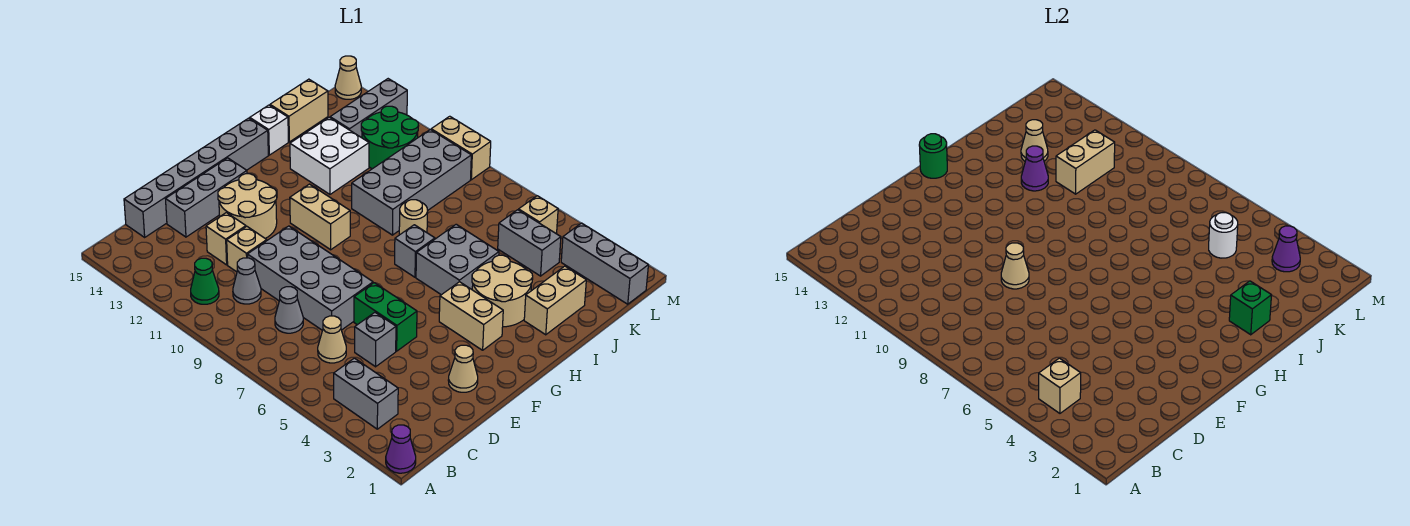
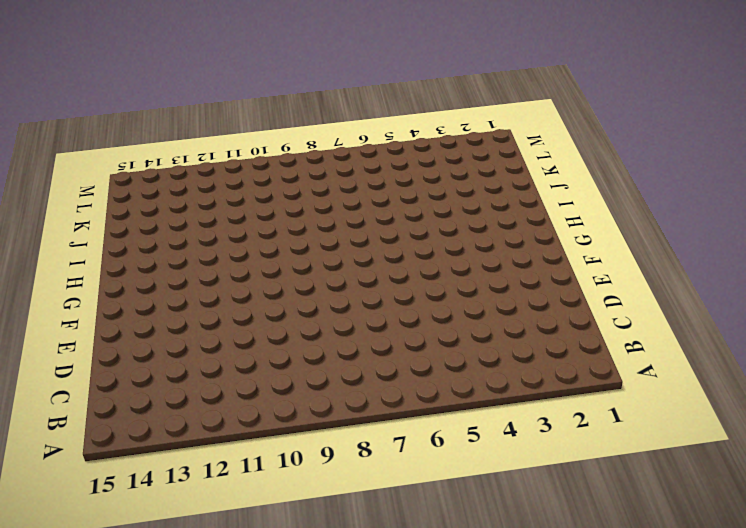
none -> purple 1x1 cone [386,425,416,473]
none -> grey 1x2 brick [334,358,398,429]
none -> green 1x1 cone [191,258,219,304]
none -> tan 1x1 cone [318,316,346,363]

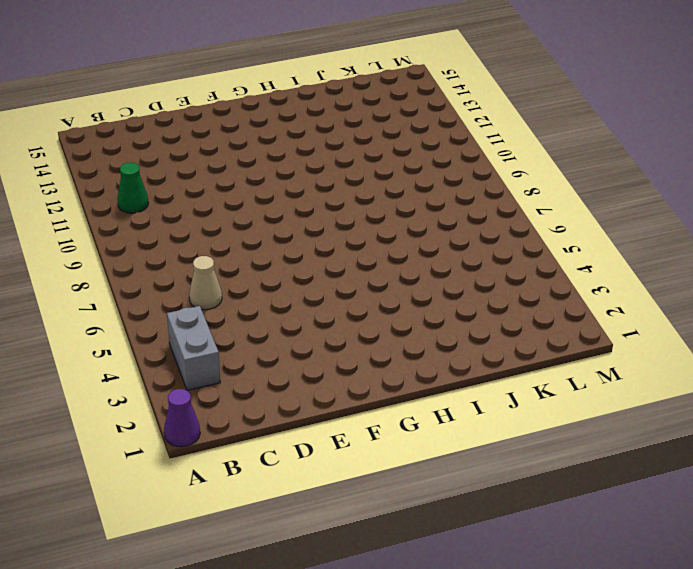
none -> grey 1x1 cone [275,287,303,333]
none -> grey 1x1 cone [233,258,261,304]
none -> grey 1x6 brick [124,118,268,237]
none -> grey 1x1 brick [355,313,396,367]

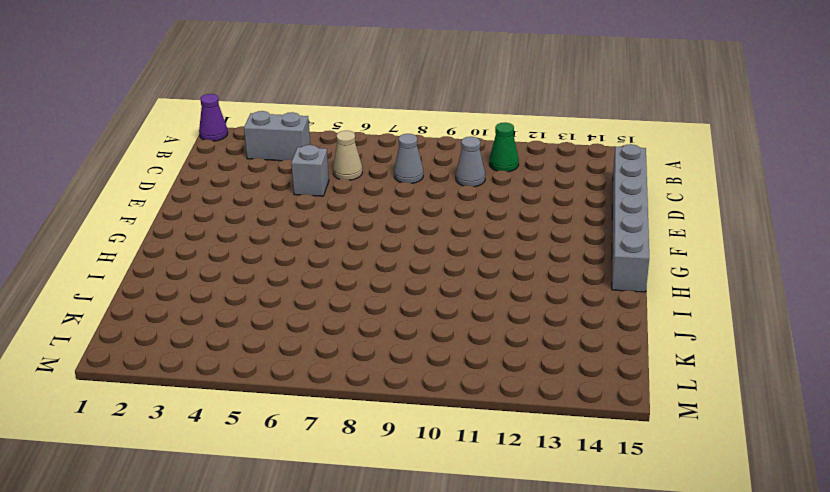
none -> grey 2x4 brick [247,226,373,330]
none -> tan 1x1 brick [227,227,267,272]
none -> tan 1x1 brick [206,213,246,265]
none -> grey 1x3 brick [166,158,247,237]

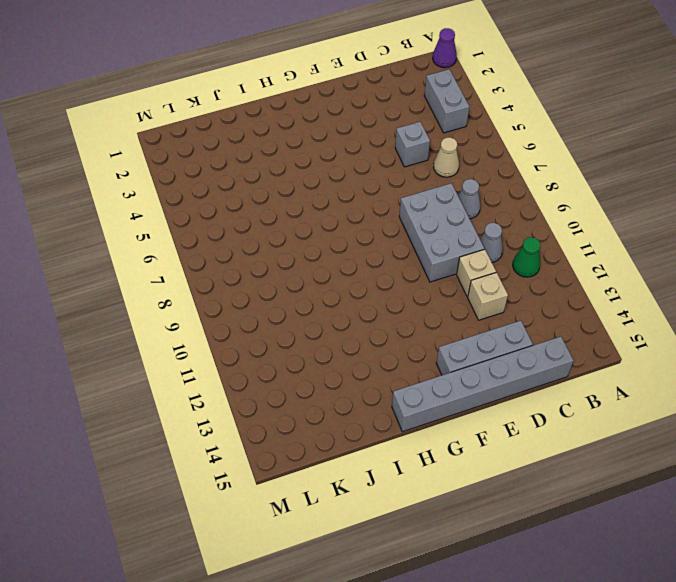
grey 2x3 brick [399,183,484,282] -> grey 2x4 brick [247,226,373,330]
none -> tan 1x1 cone [448,345,478,392]
none -> green 1x2 brick [354,283,417,351]
none -> tan 2x2 round brick [218,174,277,239]
none -> tan 1x2 brick [439,282,503,350]

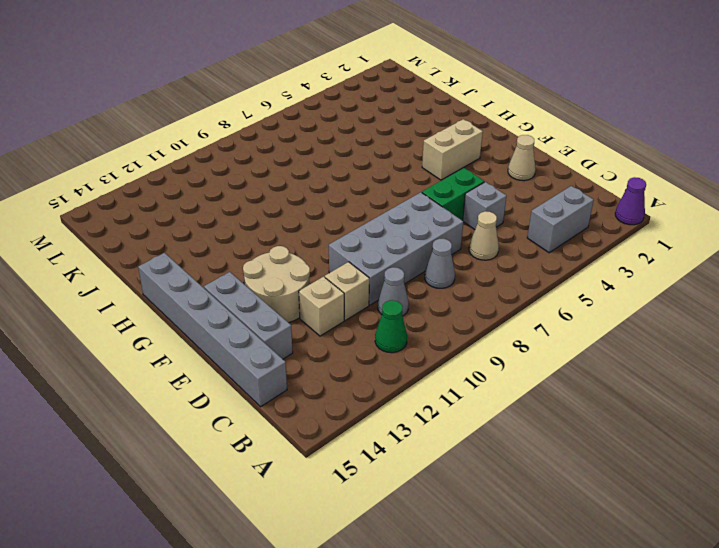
none -> tan 1x2 brick [290,184,350,250]
none -> tan 2x2 round brick [472,255,533,327]
none -> grey 2x2 brick [416,224,499,295]
none -> grey 1x1 brick [395,225,435,277]

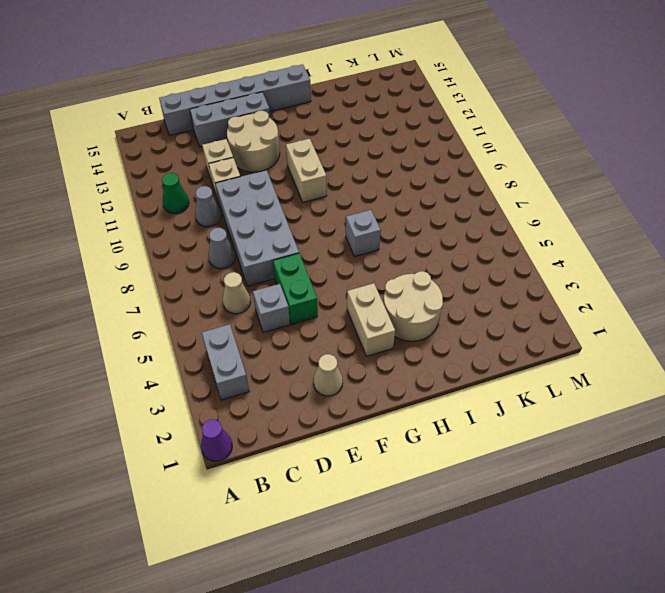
none -> grey 2x2 brick [416,224,499,295]
none -> tan 1x2 brick [524,266,586,335]
none -> tan 1x1 round brick [399,200,428,235]
none -> grey 2x4 brick [352,130,471,235]

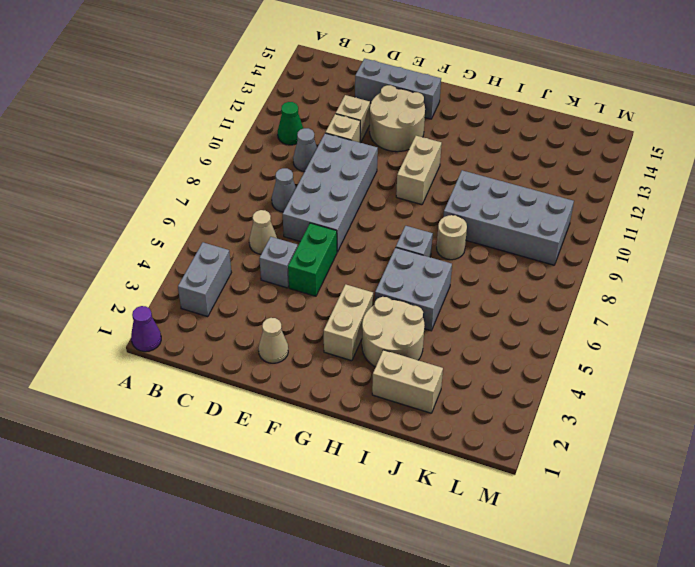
none -> grey 1x6 brick [124,118,268,237]
none -> white 2x2 brick [290,118,369,194]
none -> white 1x1 brick [250,105,288,155]
none -> tan 1x2 brick [270,79,328,142]

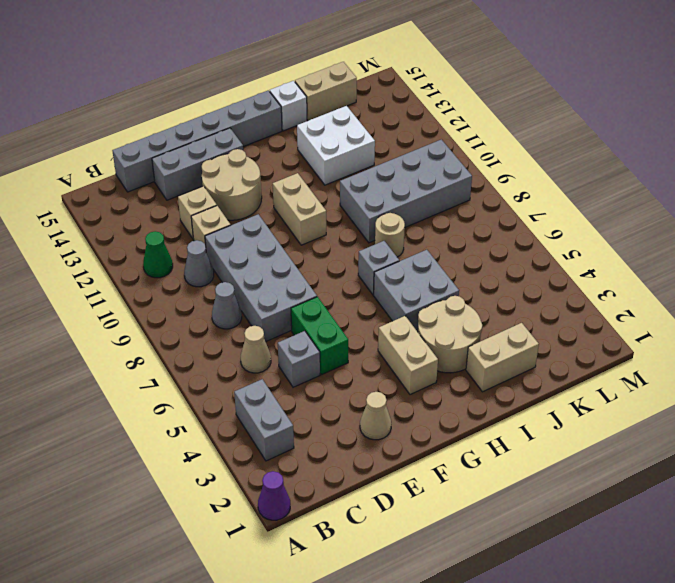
none -> grey 1x2 brick [498,210,561,276]
none -> green 2x2 round brick [361,106,419,169]
none -> grey 1x3 brick [330,79,407,138]
none -> grey 1x3 brick [561,223,648,304]

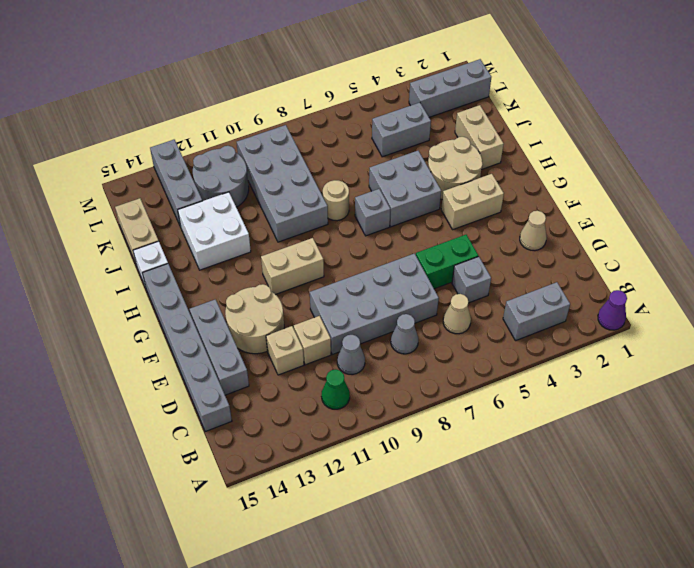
grey 2x2 round brick [193,146,249,207] -> green 2x2 round brick [361,106,419,169]
none -> tan 1x1 brick [519,196,558,234]
none -> tan 1x2 brick [431,116,491,180]
none -> tan 1x1 cone [335,56,361,99]
none -> tan 1x1 brick [1039,358,1081,413]

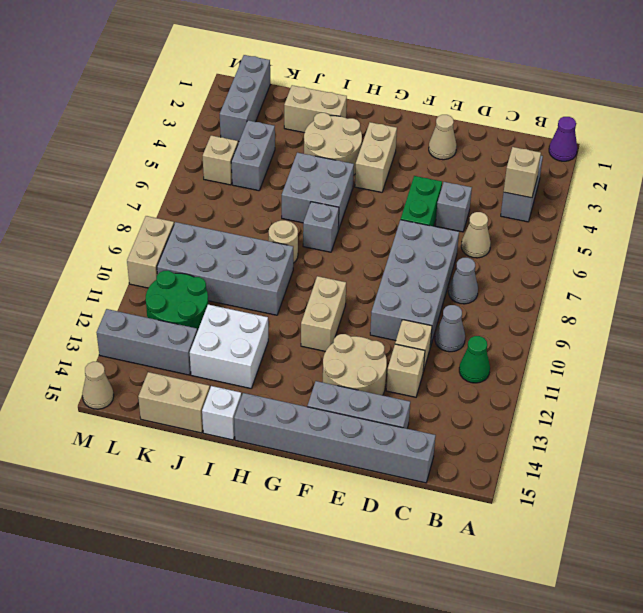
none -> tan 1x1 cone [1001,243,1029,289]
none -> green 1x1 round brick [919,134,947,178]
none -> green 1x1 brick [1229,281,1272,335]
none -> purple 1x1 cone [1021,146,1048,191]

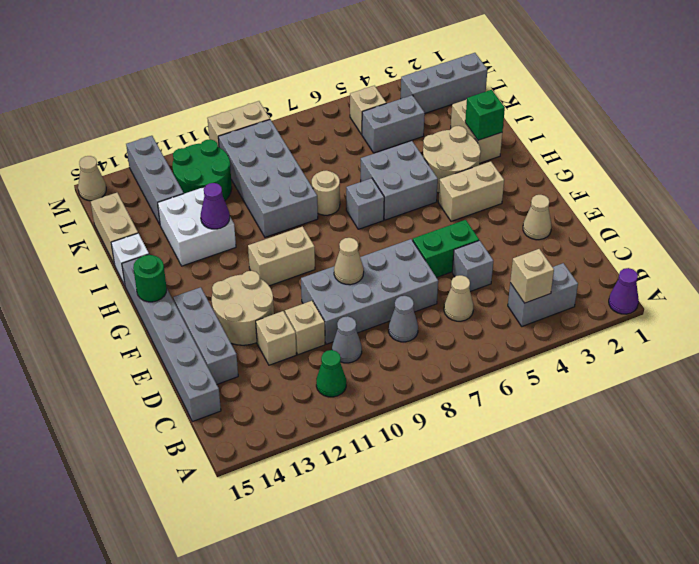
none -> tan 1x2 brick [1056,130,1115,194]
none -> tan 1x1 cone [1021,120,1048,161]
none -> white 1x1 round brick [1209,213,1238,258]
none -> purple 1x1 cone [1272,226,1300,272]

